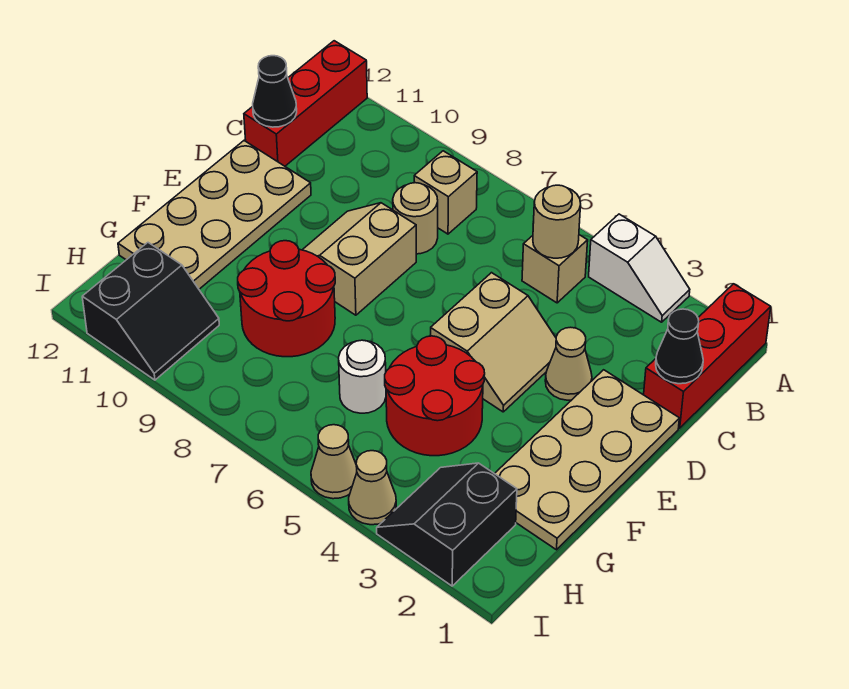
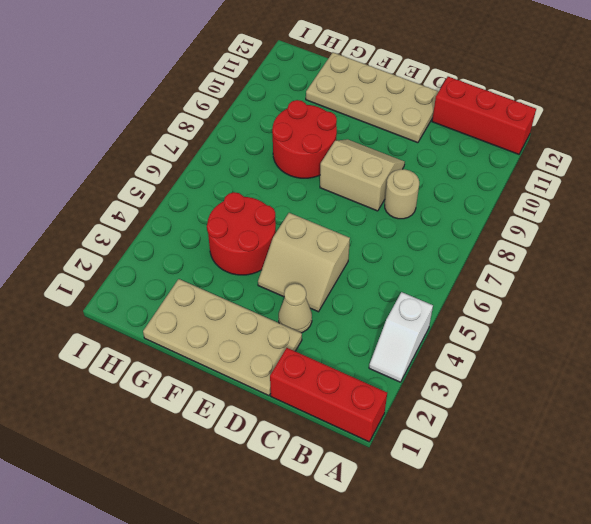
none -> tan 1x1 brick [522,235,588,303]
none -> tan 1x1 brick [414,151,477,234]
none -> white 1x1 round brick [339,340,386,413]

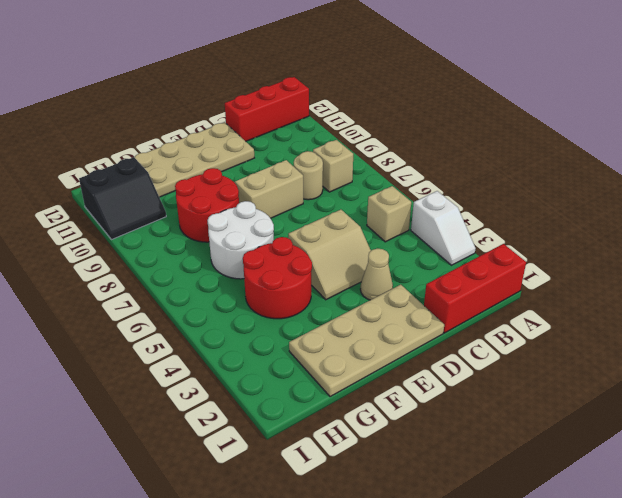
white 2x2 round brick [208,201,274,279] -> white 1x1 round brick [339,340,386,413]
none -> black 2x2 slope [377,463,517,586]
none -> tan 1x1 cone [349,451,396,525]
none -> tan 1x1 cone [311,425,357,499]

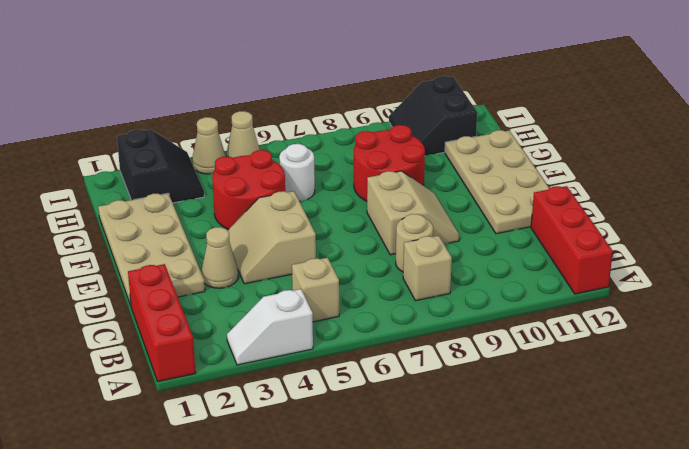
none -> tan 1x1 round brick [533,185,581,258]
none -> black 1x1 cone [656,309,703,384]
none -> black 1x1 cone [253,56,297,127]

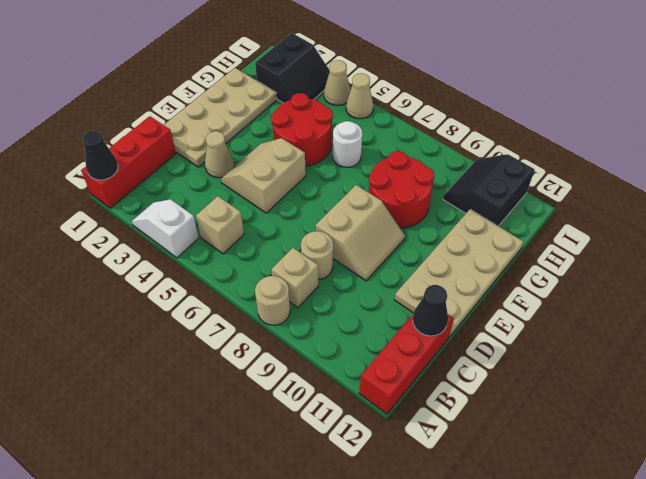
black 1x1 cone [82,131,118,180] -> black 1x1 cone moved to [656,309,703,384]
tan 1x1 round brick [255,276,290,325] -> tan 1x1 round brick moved to [533,185,581,258]

